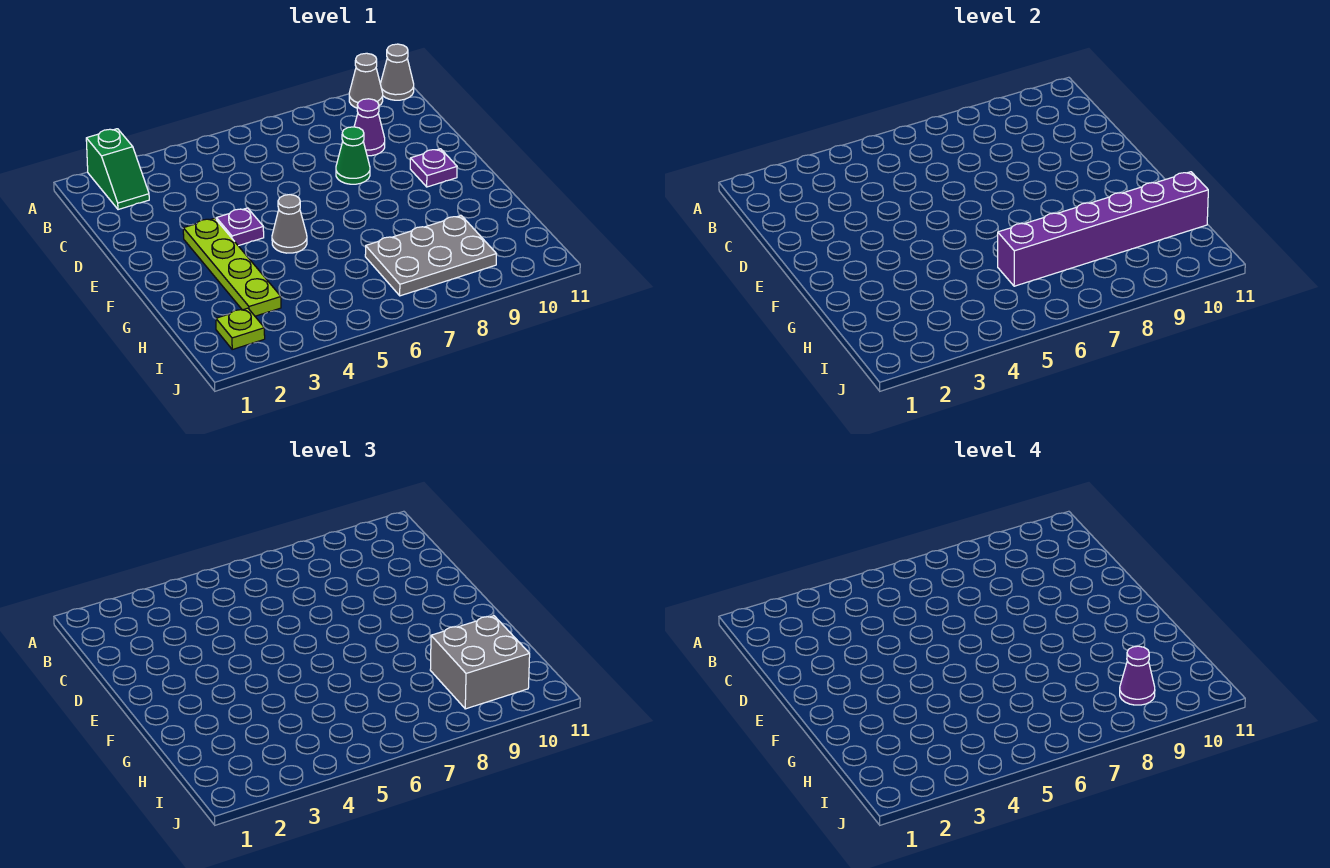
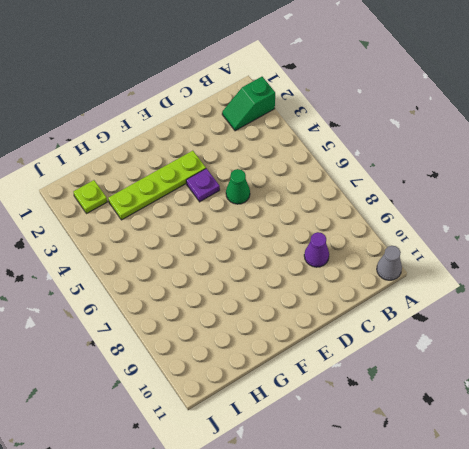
green 1x1 cone [226,169,250,204] -> green 1x1 cone moved to [336,127,370,184]
none -> grey 1x1 cone [349,53,383,108]
none -> purple 1x1 plate [410,149,457,187]
none -> grey 1x1 cone [272,195,307,253]

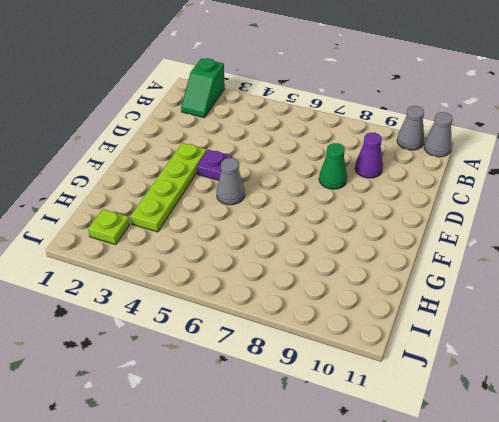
none -> purple 1x1 plate [410,149,457,187]
none -> grey 2x3 plate [365,216,496,296]
none -> purple 1x6 brick [998,172,1208,286]

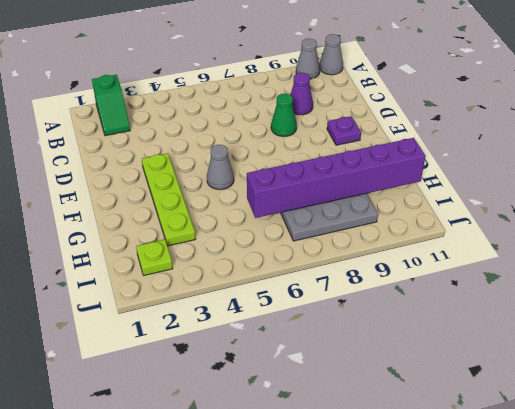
none -> purple 1x1 plate [216,208,264,246]
none -> grey 2x2 brick [430,616,530,709]
none -> purple 1x1 cone [1120,646,1155,705]

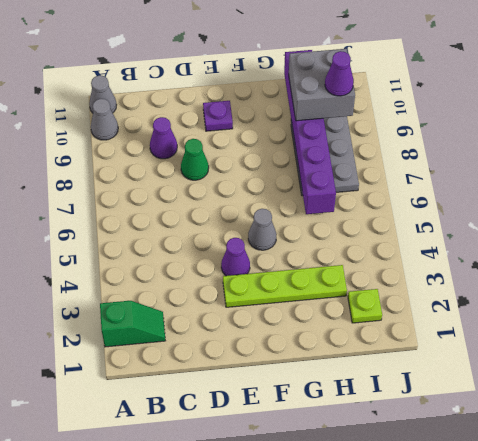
purple 1x1 cone [221,238,250,276] -> purple 1x1 plate [216,208,264,246]

